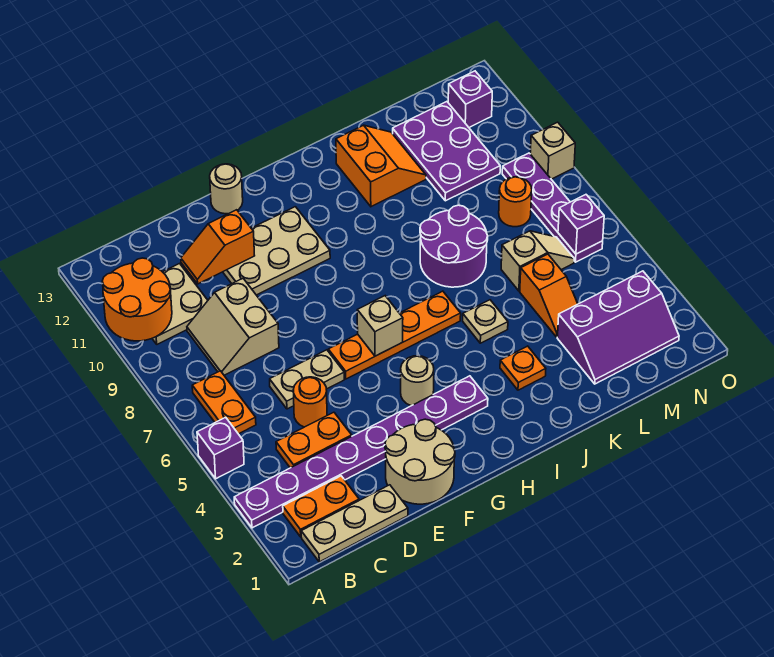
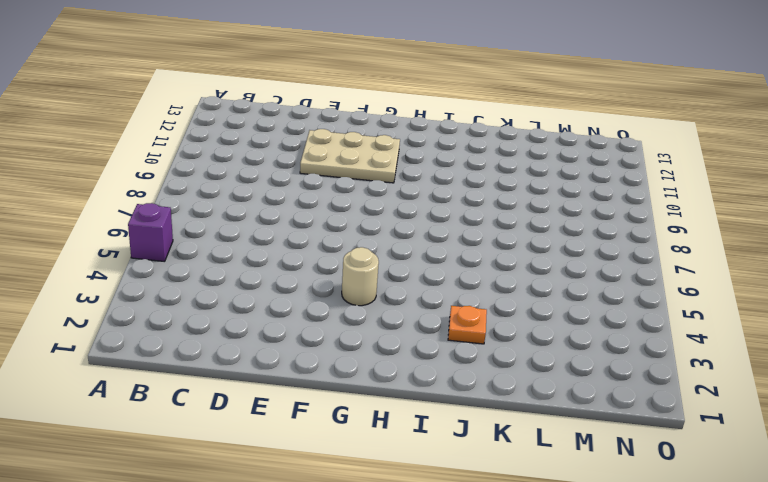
none -> purple 1x8 plate [234,376,488,528]
none -> tan 1x3 plate [301,485,408,562]
none -> orange 1x2 plate [283,476,359,537]
none -> orange 1x2 plate [192,371,256,434]

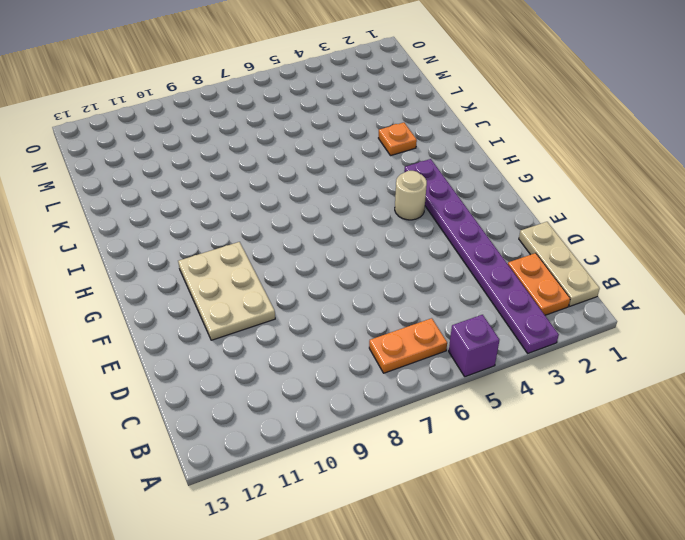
none -> tan 2x2 plate [152,264,208,344]
none -> orange 1x2 plate [276,412,352,468]
none -> tan 2x2 slope [187,279,279,375]
none -> orange 1x1 round brick [293,377,327,427]

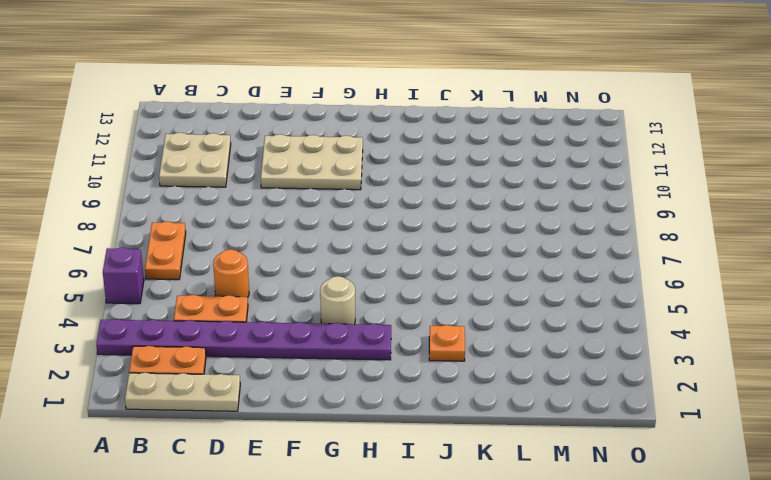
none -> tan 2x2 slope [187,279,279,375]
none -> tan 1x2 plate [270,350,344,409]
none -> tan 2x2 round brick [385,419,455,504]
none -> orange 1x4 plate [328,291,461,379]

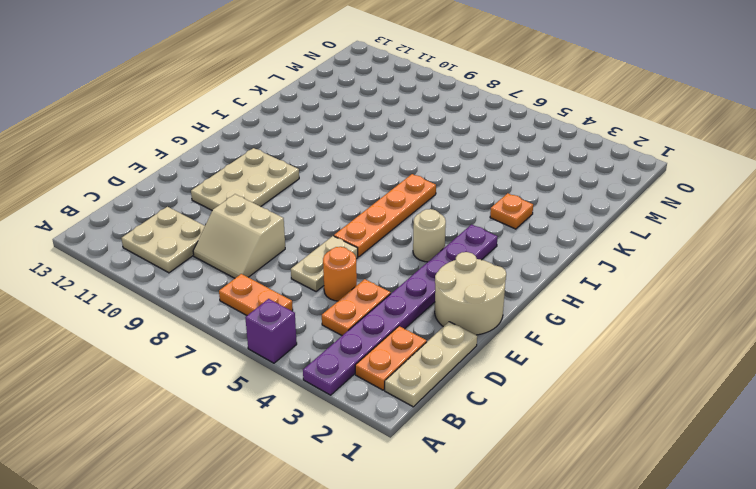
none -> tan 1x1 round brick [210,164,243,214]
none -> tan 1x1 plate [463,300,508,343]
none -> purple 2x2 round brick [420,205,488,287]
none -> orange 2x2 slope [336,125,426,207]

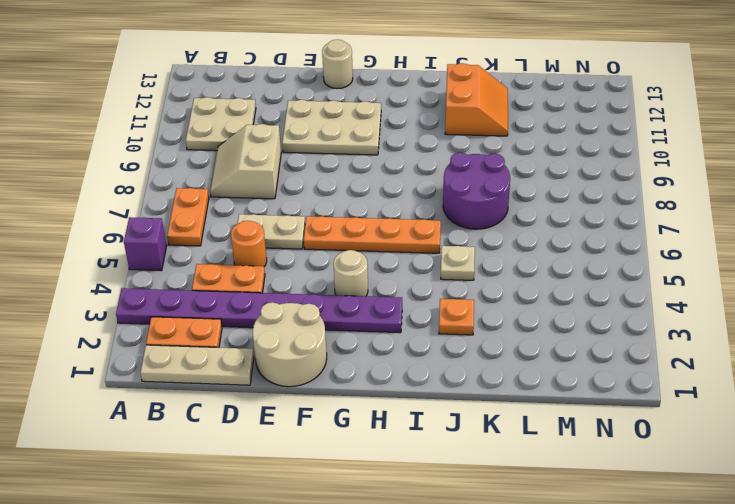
none -> purple 2x3 slope [557,271,679,384]
none -> orange 1x2 slope [520,254,578,337]
none -> tan 1x2 slope [501,231,574,291]
none -> purple 2x3 plate [393,102,500,201]

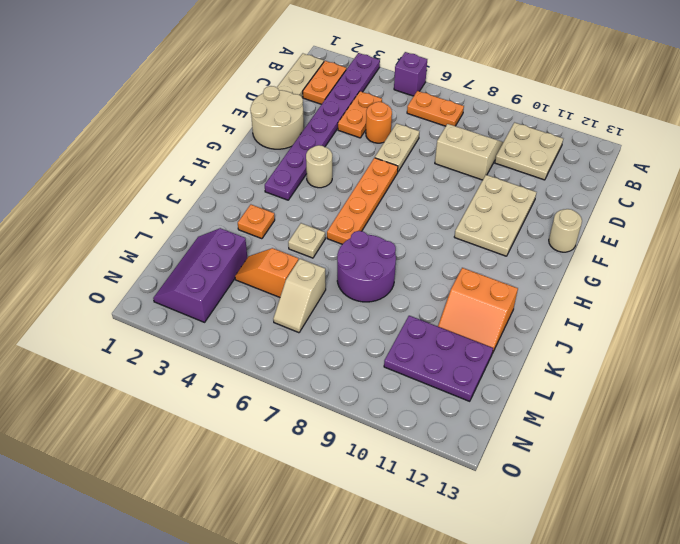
none -> orange 1x1 round brick [499,177,532,227]
none -> purple 1x4 plate [502,153,603,262]
none -> purple 1x1 brick [448,71,492,127]
none -> tan 1x1 brick [530,122,575,179]

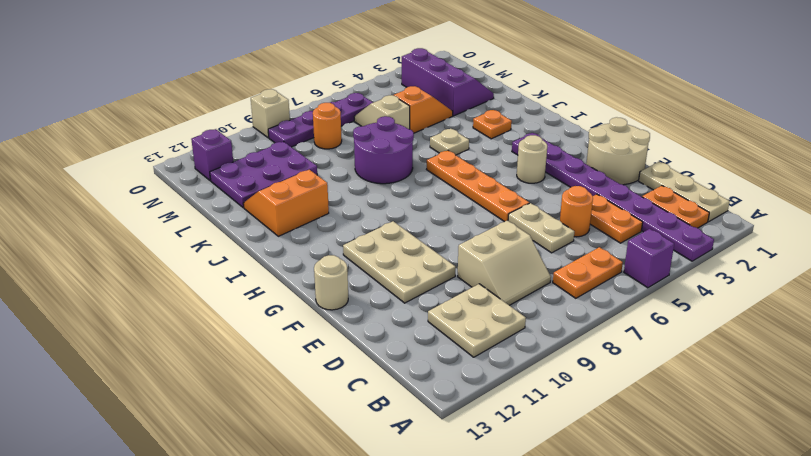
none -> orange 2x2 round brick [102,258,172,341]
none -> orange 1x2 slope [181,210,255,284]
none -> tan 1x1 brick [357,296,403,356]
none -> purple 1x1 brick [558,195,604,254]

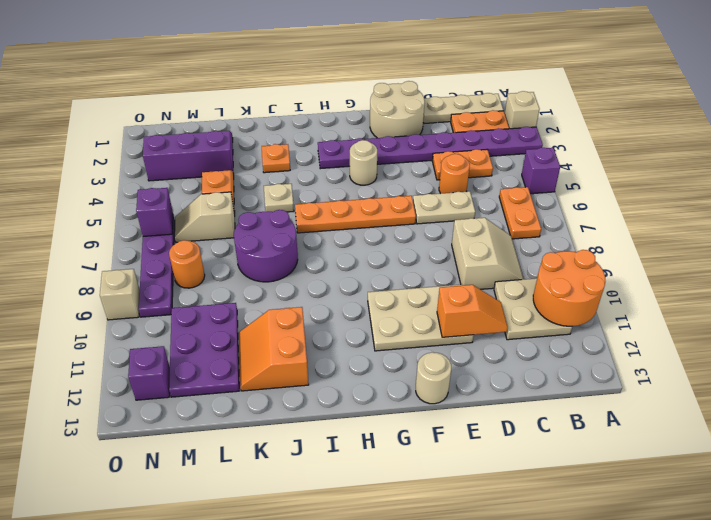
tan 1x1 brick [505,91,540,129] -> tan 1x1 brick moved to [357,296,403,356]

